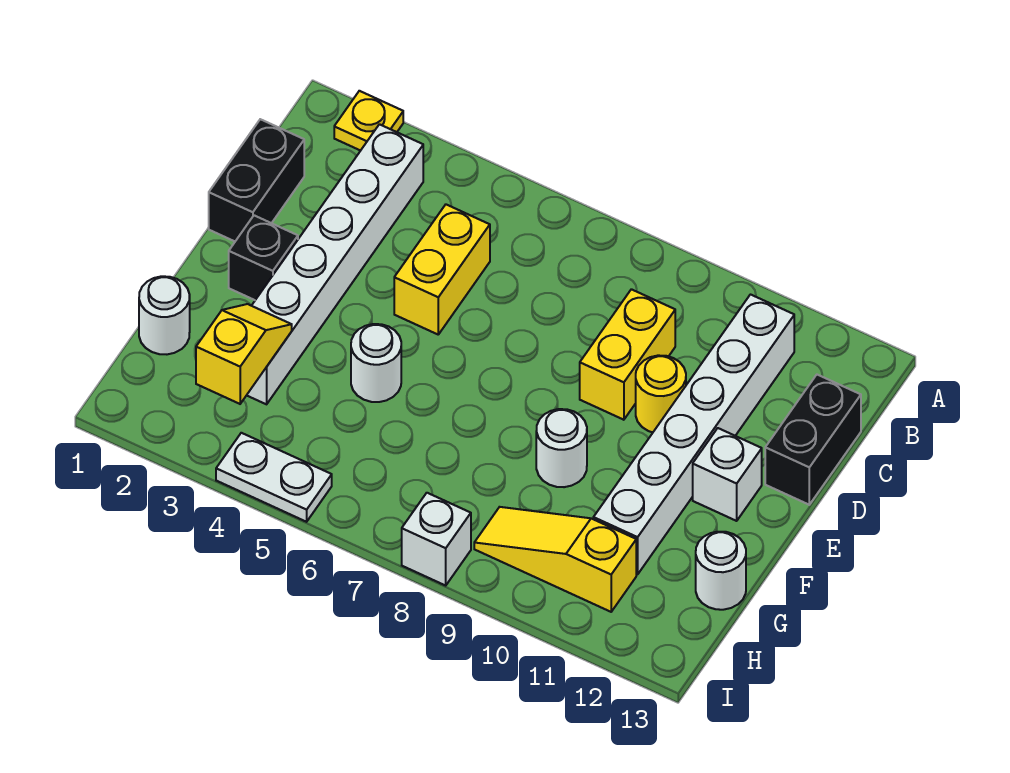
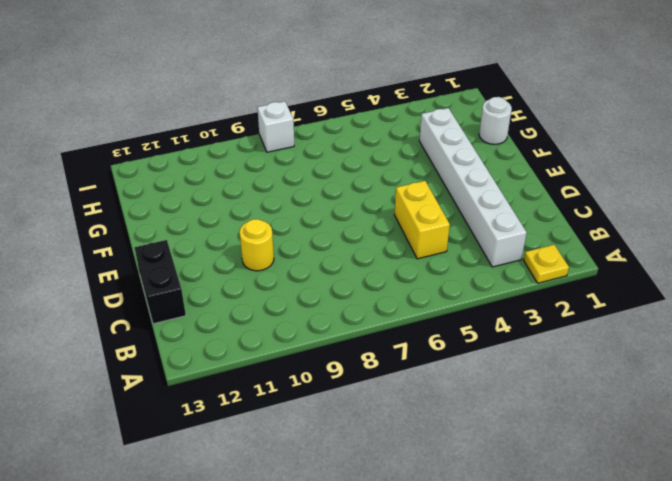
none -> white 1x6 brick [593,295,794,575]
none -> black 1x2 brick [209,119,304,241]
none -> yellow 1x2 brick [580,289,675,420]

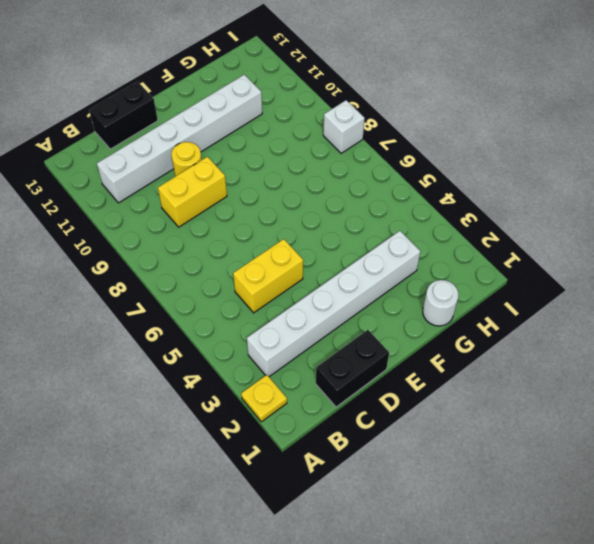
none -> black 1x1 brick [229,215,298,300]
none -> white 1x1 brick [693,428,762,521]
none -> white 1x1 round brick [351,324,401,402]

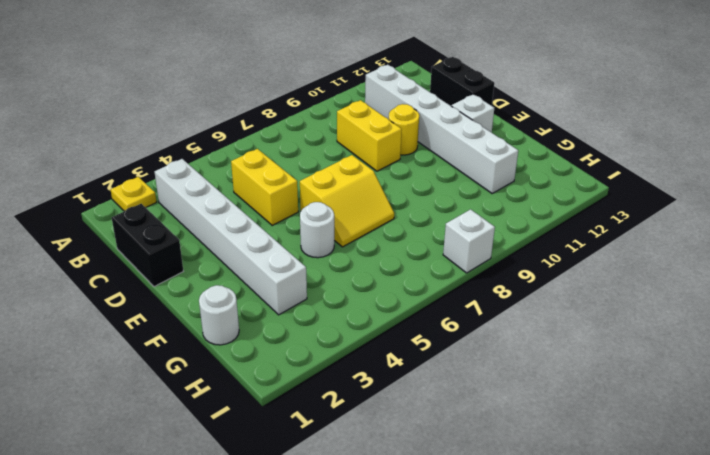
yellow 2x2 slope [300,155,394,247] -> none
none -> black 1x1 brick [229,215,298,300]
none -> white 1x1 round brick [536,409,587,487]
none -> white 1x1 round brick [696,532,746,610]

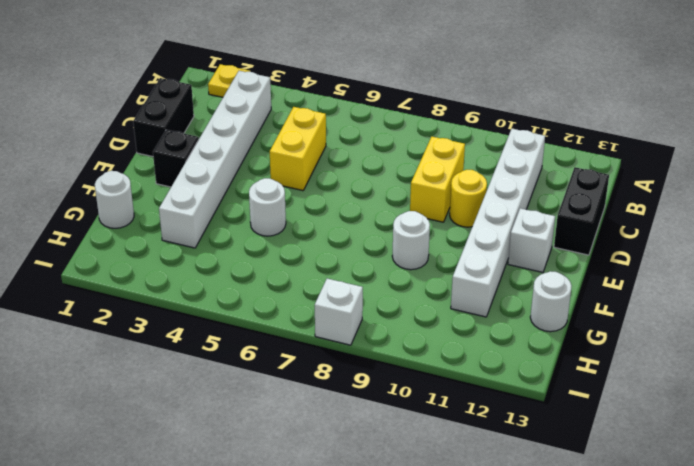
none -> yellow 1x3 slope [474,507,636,612]
none -> white 1x2 plate [216,433,332,522]
none -> yellow 1x2 slope [196,304,292,404]

